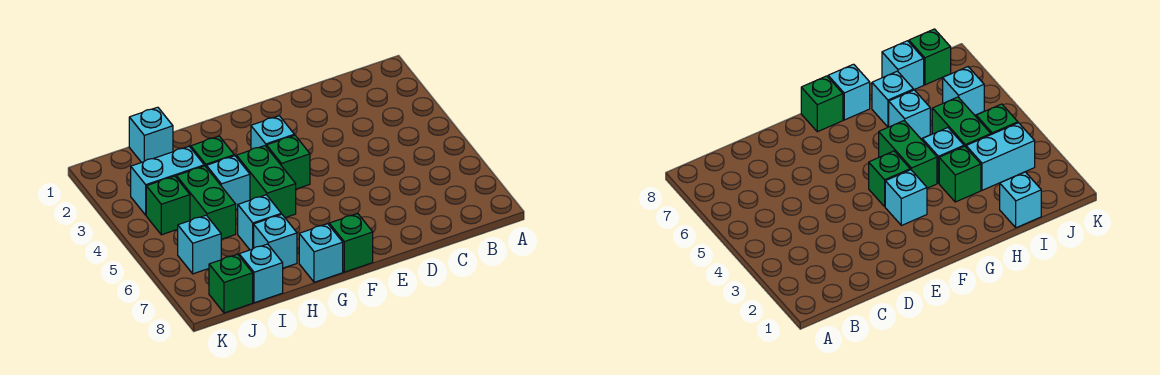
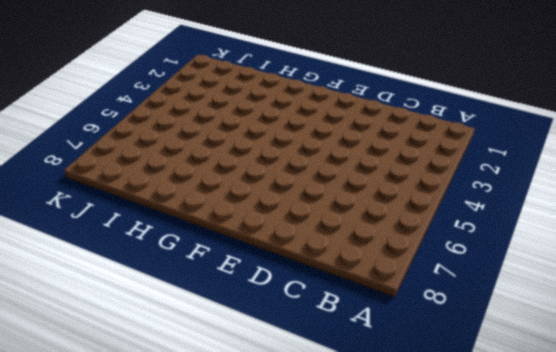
none -> cyan 1x1 brick [251,116,294,149]
none -> green 1x1 brick [267,135,310,189]
none -> green 1x1 brick [329,214,373,272]

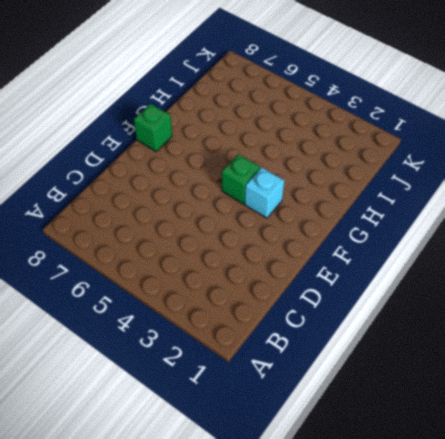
none -> green 1x2 brick [237,146,296,218]
none -> cyan 1x1 brick [299,224,343,282]
none -> green 1x1 brick [191,136,234,166]

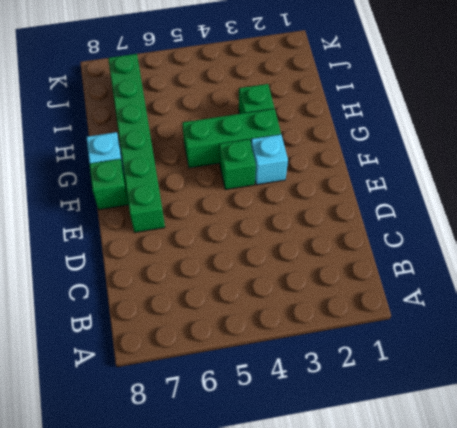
green 1x6 brick [108,54,165,232] -> cyan 1x1 brick [254,214,297,268]
green 1x3 brick [182,109,281,168] -> green 1x2 brick [237,146,296,218]
none -> cyan 1x1 brick [206,156,250,209]
none -> cyan 1x1 brick [238,195,281,250]
none -> cyan 1x1 brick [129,107,173,162]

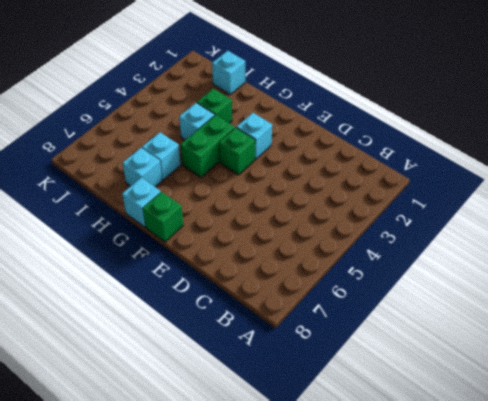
none -> cyan 1x2 brick [131,147,204,215]
none -> green 1x2 brick [176,166,236,239]
none -> cyan 1x1 brick [239,244,283,303]

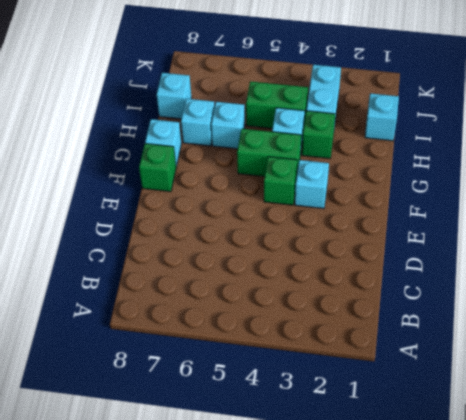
none -> green 1x1 brick [146,176,190,235]
none -> cyan 1x1 brick [178,215,221,274]
none -> green 1x1 brick [209,254,253,313]

